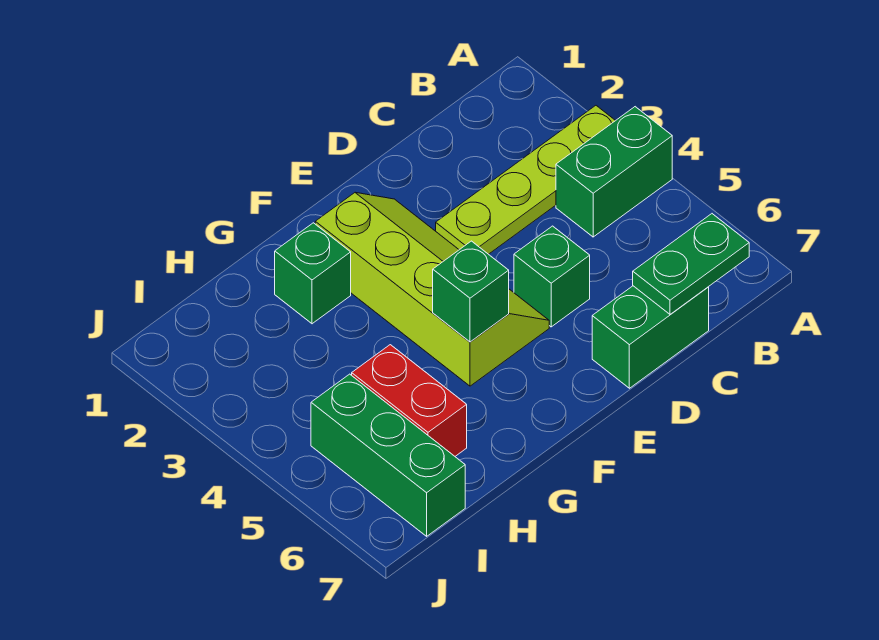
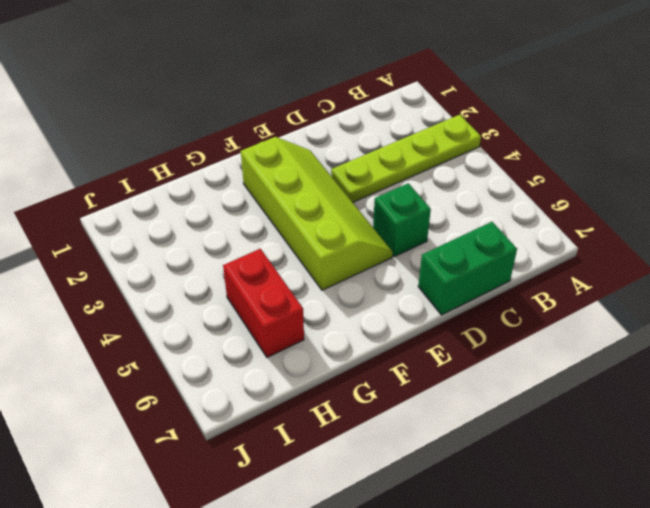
none -> green 1x2 brick [556,107,672,237]
none -> green 1x1 brick [275,223,351,324]

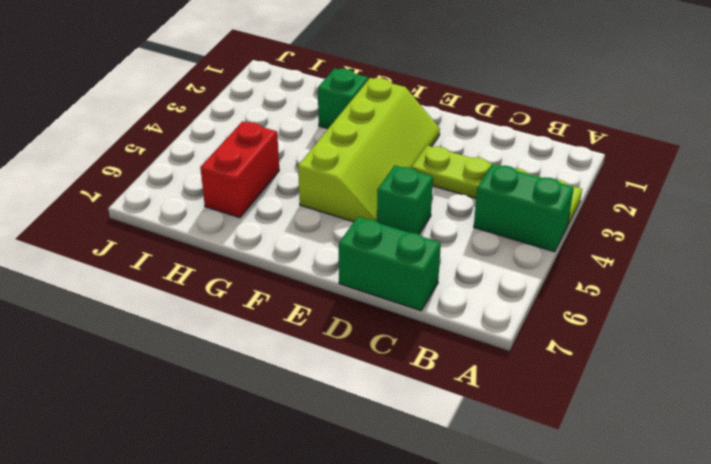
none -> green 1x3 brick [311,374,465,536]
none -> green 1x2 plate [633,214,749,314]

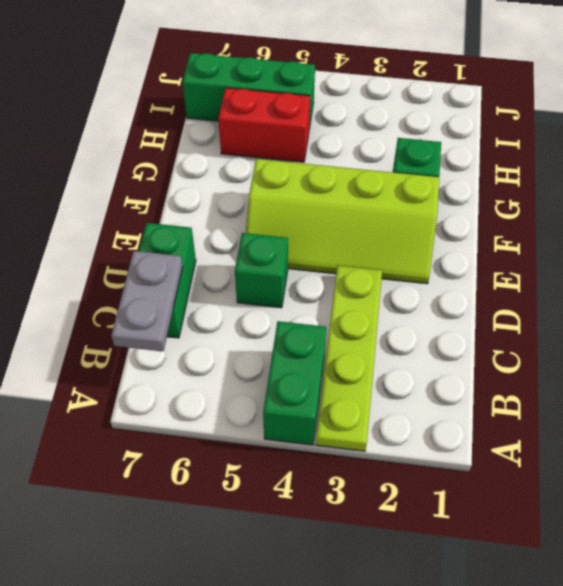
grey 1x2 plate [111,251,183,351] -> green 1x2 plate [633,214,749,314]
none -> green 1x1 brick [433,241,509,342]

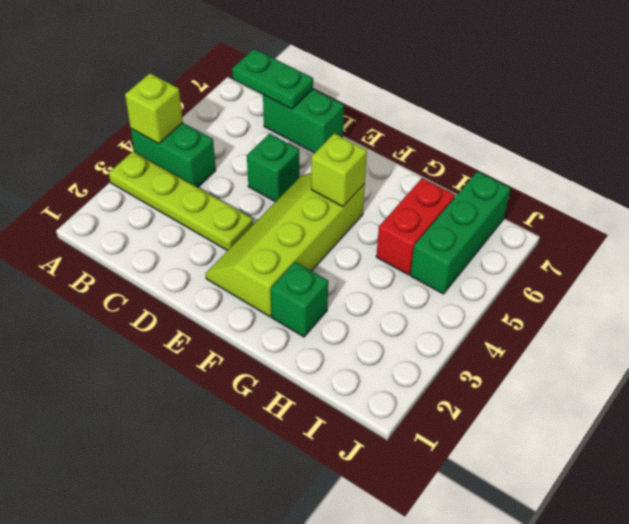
lime 1x1 brick [125,73,183,144] -> none
lime 1x1 brick [311,133,367,207] -> green 1x1 brick [433,241,509,342]

